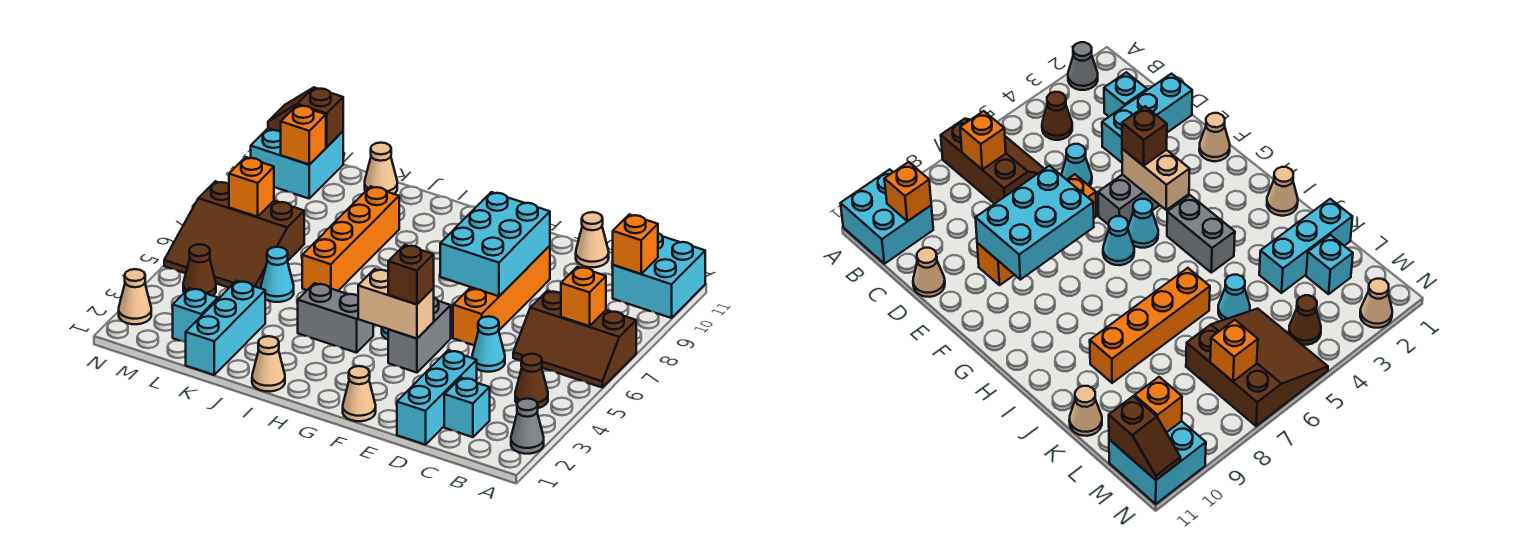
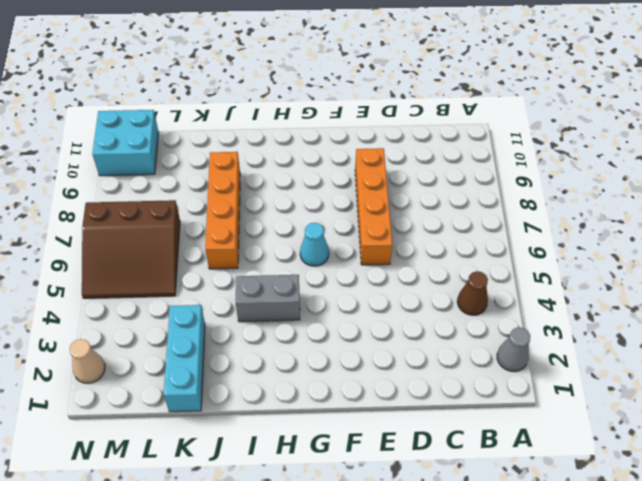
none -> brown 2x3 slope [513,291,636,388]
none -> cyan 2x2 brick [613,233,705,318]
none -> cyan 1x1 brick [444,378,490,437]
none -> cyan 1x3 brick [397,350,477,445]

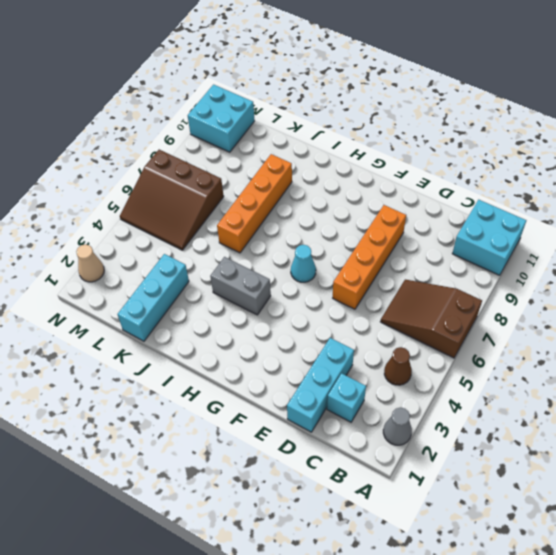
brown 2x3 slope [380,280,482,358] -> brown 2x3 slope turned to [513,291,636,388]
none -> cyan 1x1 cone [472,316,505,372]
none -> tan 1x1 cone [576,212,609,267]
none -> tan 1x1 cone [343,366,376,421]
none -> grey 1x2 brick [388,298,451,373]

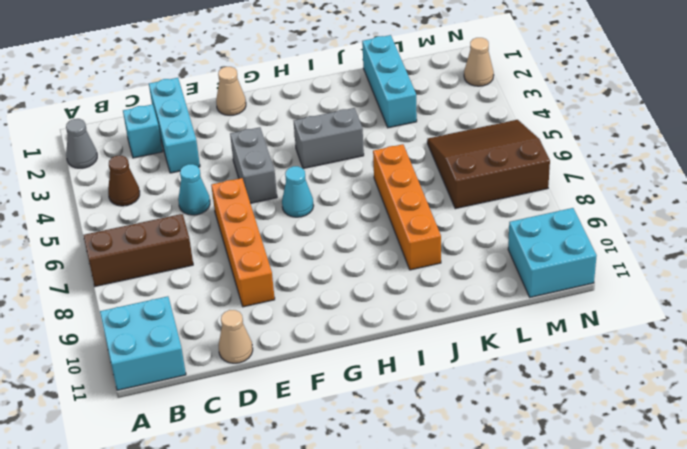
none -> cyan 1x1 cone [1128,199,1158,248]
none -> tan 1x1 cone [252,336,285,392]
none -> cyan 1x1 cone [261,247,294,302]
none -> tan 1x1 cone [365,143,397,194]

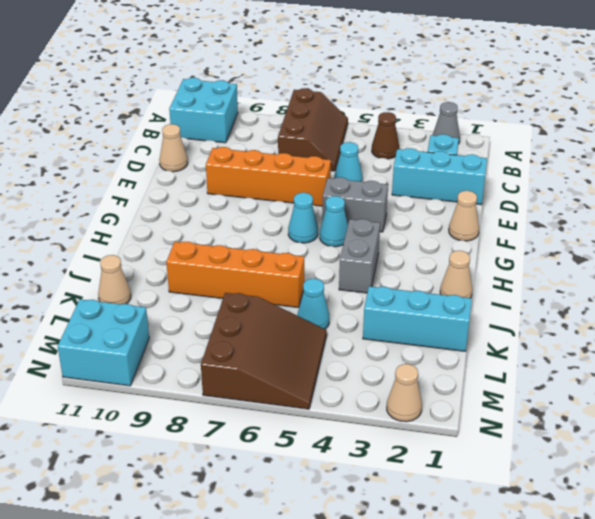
none -> cyan 1x1 brick [173,288,218,343]
none -> brown 1x1 cone [183,244,216,296]
none -> orange 1x1 brick [561,267,606,326]
none -> orange 1x1 brick [613,214,658,274]

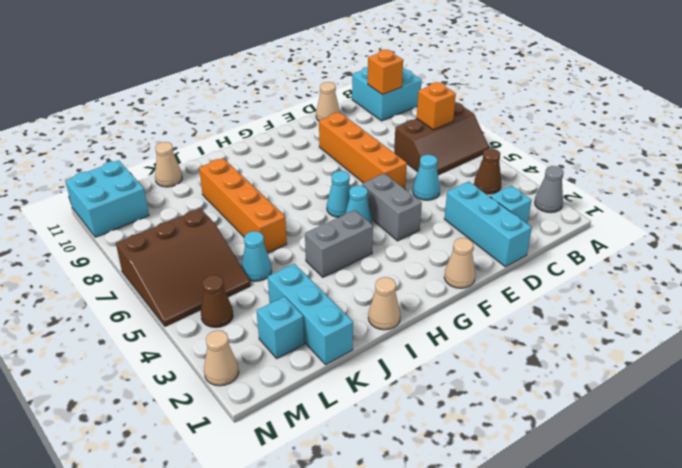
none -> cyan 2x3 brick [440,192,550,296]
none -> tan 1x2 brick [358,269,434,339]
none -> orange 1x1 brick [229,157,274,217]
none -> orange 1x1 brick [281,105,326,165]

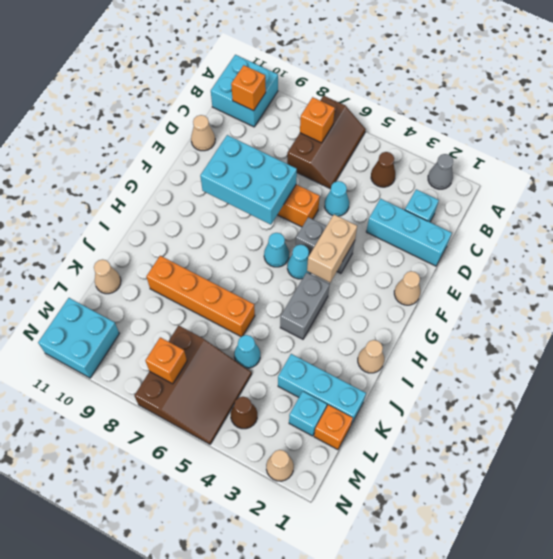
orange 1x1 brick [314,405,353,450] -> orange 1x1 brick moved to [281,105,326,165]
none -> brown 1x2 slope [268,88,343,147]
none -> brown 1x1 brick [388,245,434,304]

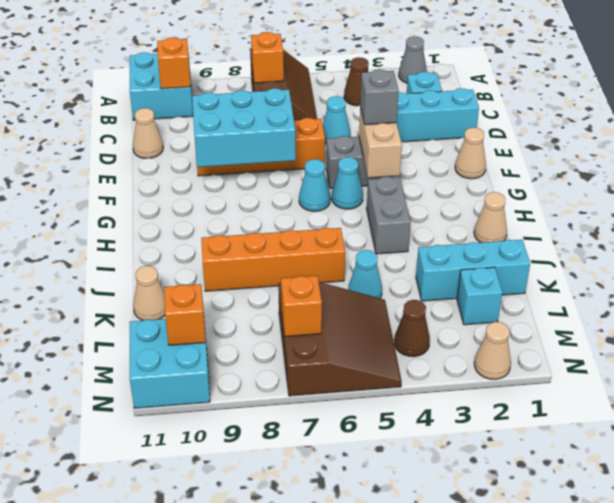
grey 1x1 brick [360,69,399,125] -> brown 1x1 brick [388,245,434,304]
none -> brown 1x2 slope [268,88,343,147]

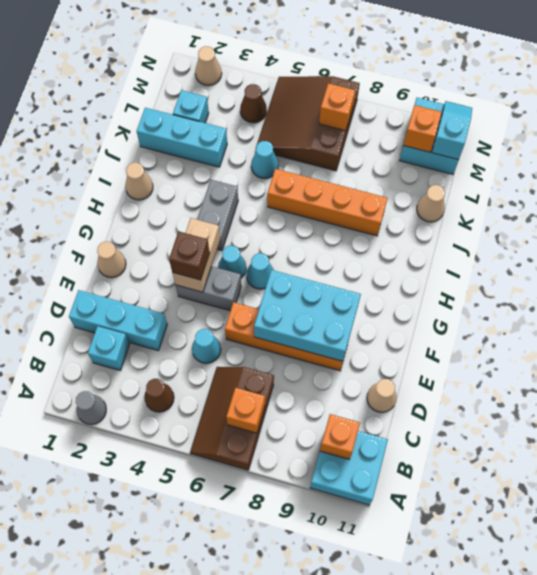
cyan 1x2 slope [432,101,472,160] -> brown 1x2 slope [268,88,343,147]

